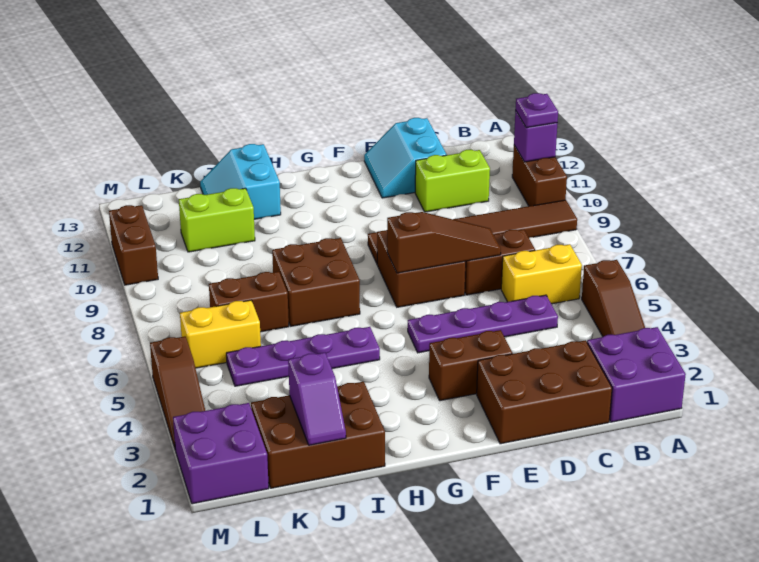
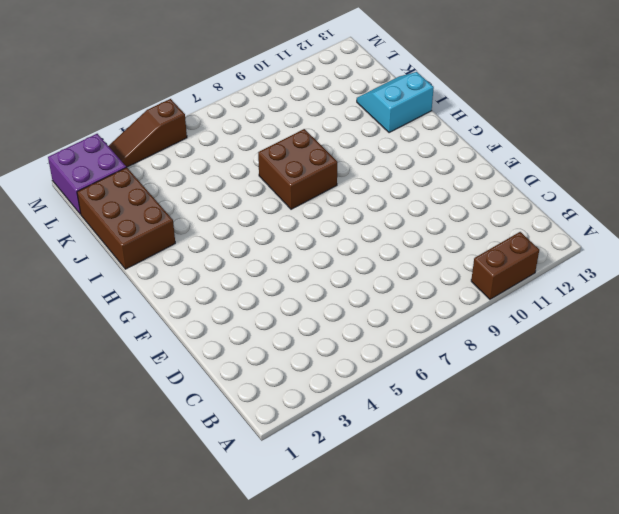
none -> purple 2x2 brick [587,327,686,422]
none -> brown 1x3 slope [582,260,645,336]
none -> brown 1x6 tile [368,200,577,263]

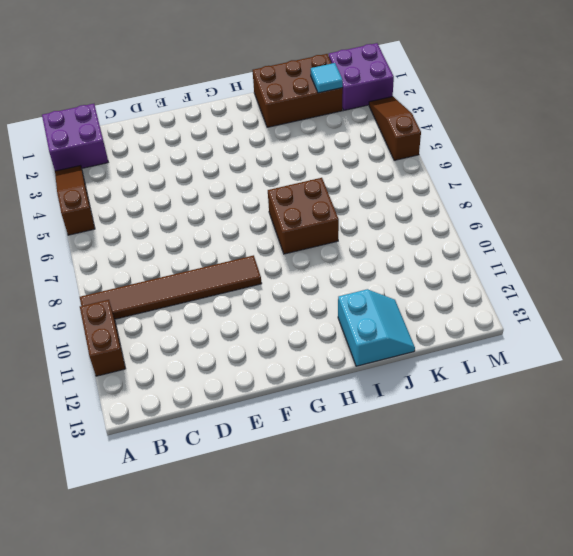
cyan 1x1 tile [311,63,343,93] -> none
none -> yellow 1x2 brick [501,244,582,304]
none -> brown 2x3 brick [477,340,612,444]
none -> purple 1x4 plate [408,295,558,353]

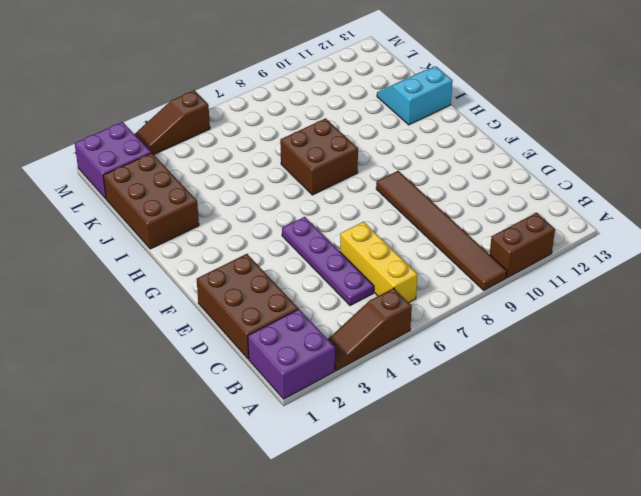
yellow 1x3 brick [340,222,417,303] -> yellow 1x2 brick [501,244,582,304]
none -> brown 1x2 brick [465,229,535,295]
none -> lime 1x2 brick [415,150,490,212]
none -> cyan 2x2 slope [364,118,447,198]

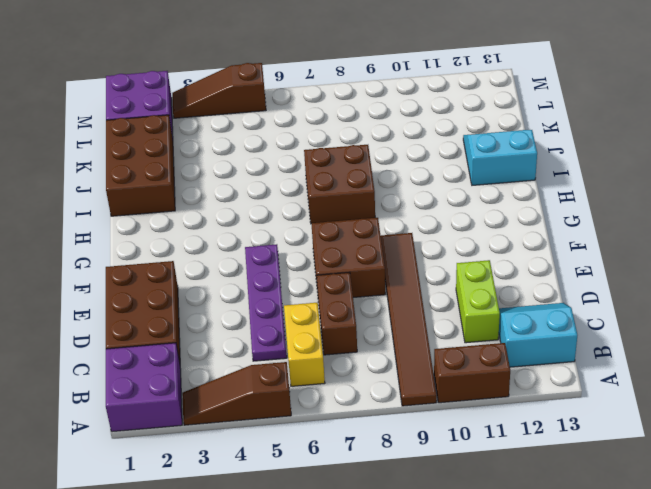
cyan 2x2 slope [499,303,577,367] -> cyan 2x2 slope moved to [364,118,447,198]
none -> brown 1x2 brick [429,330,512,401]
none -> purple 1x4 plate [226,327,380,386]
none -> brown 1x2 brick [209,272,289,332]

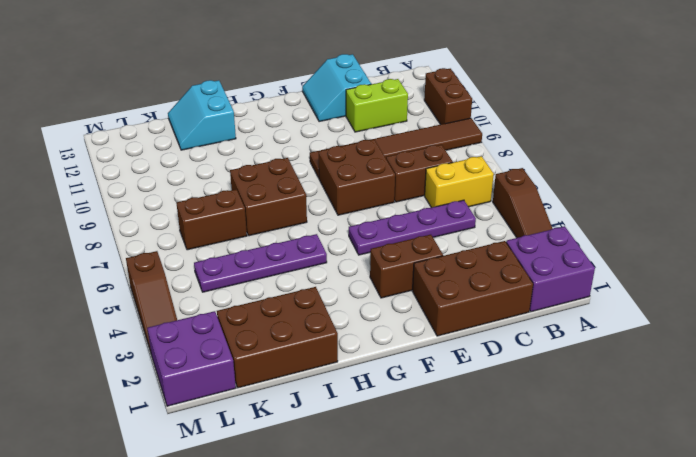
none -> lime 1x2 brick [179,188,255,252]
none -> yellow 1x2 brick [180,300,261,368]
none -> brown 1x2 brick [109,205,158,285]

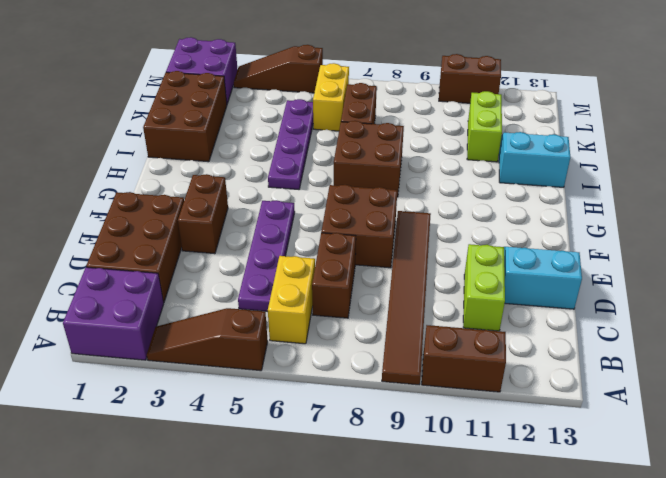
none -> purple 1x1 brick [514,110,557,162]
none -> brown 1x3 slope [387,212,501,273]
none -> purple 1x2 slope [288,353,346,445]

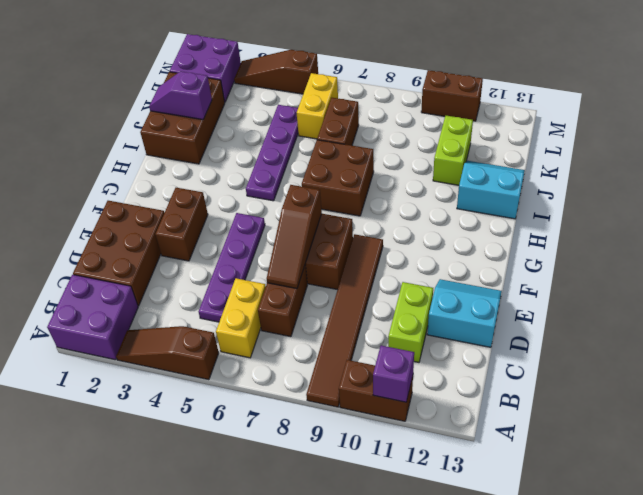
none -> purple 1x1 plate [515,93,558,128]

